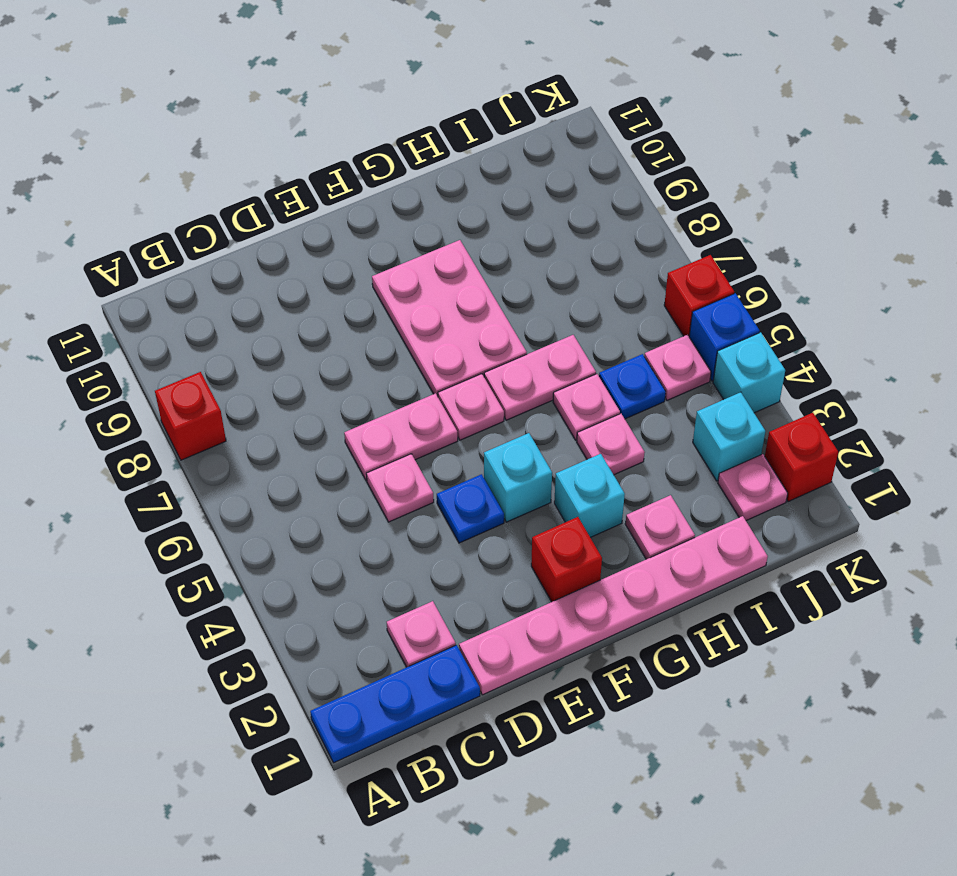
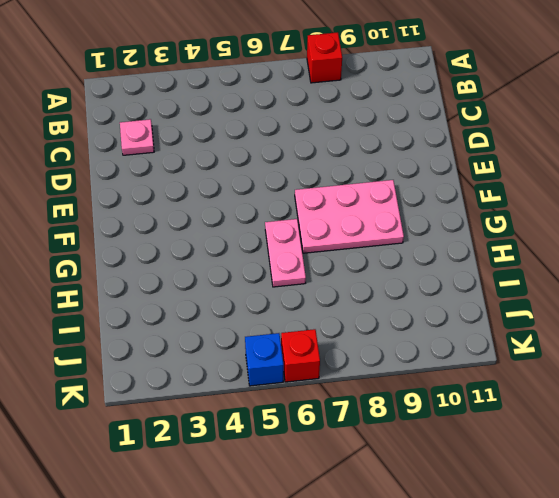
none -> blue 1x3 plate [310,645,480,763]
none -> pink 1x6 plate [459,516,768,695]
none -> pink 1x1 plate [366,454,434,522]

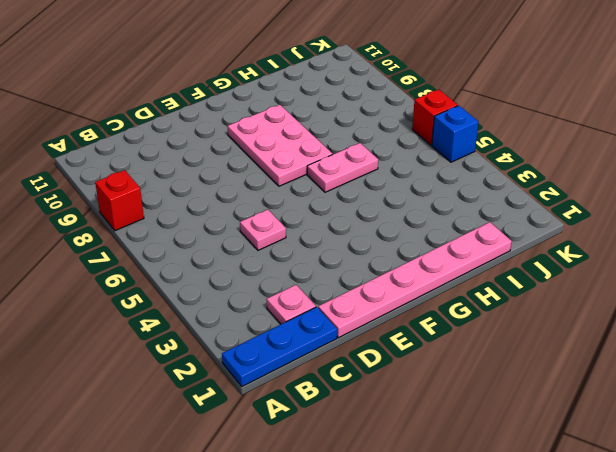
none -> pink 1x2 plate [344,393,458,481]
none -> blue 1x1 plate [437,474,504,543]
none -> red 1x1 brick [531,517,602,602]

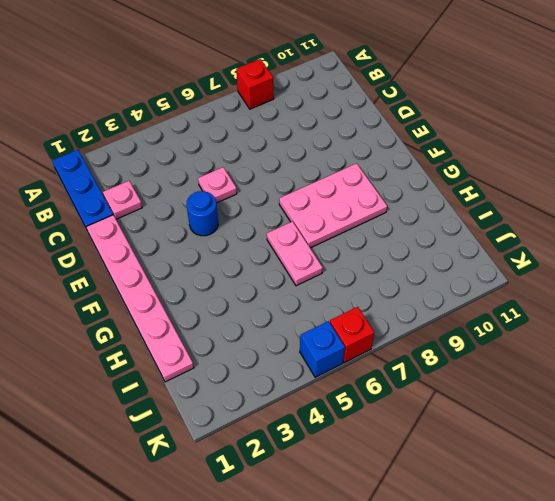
blue 1x1 round brick [186,191,218,236] -> blue 1x1 plate [437,474,504,543]
none -> pink 1x2 plate [344,393,458,481]
none -> red 1x1 brick [531,517,602,602]
none -> cyan 1x1 brick [484,433,552,522]

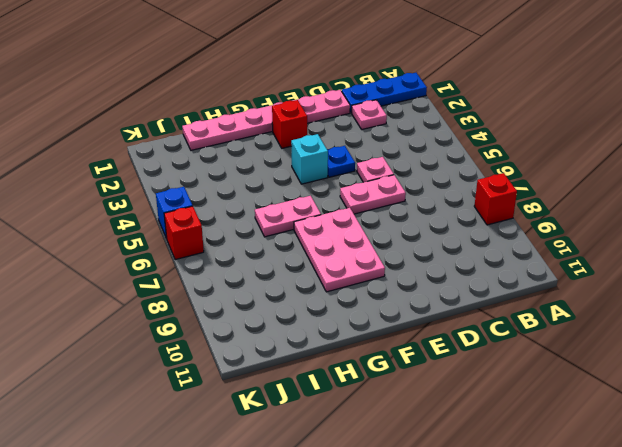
none -> pink 1x1 plate [438,374,504,440]
none -> cyan 1x1 brick [554,454,625,537]
none -> pink 1x1 plate [625,495,695,559]

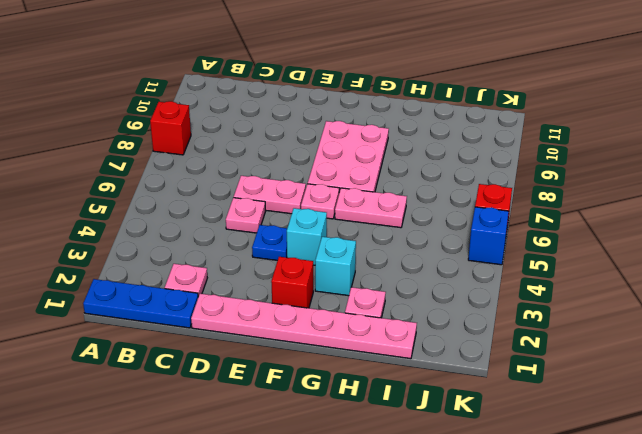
none -> pink 1x1 plate [577,414,645,475]
none -> pink 1x1 plate [553,374,620,440]
none -> blue 1x1 plate [599,354,666,419]

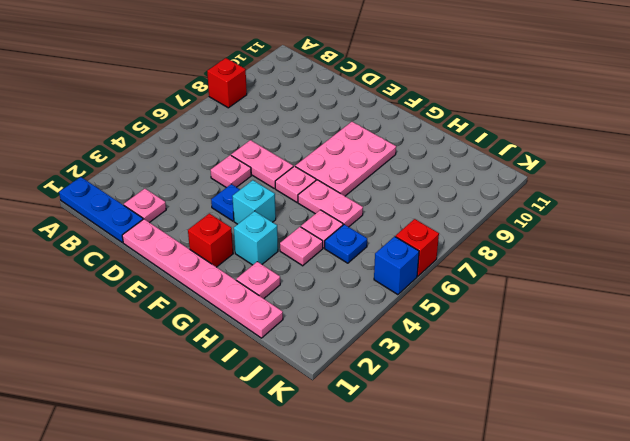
none -> pink 1x1 plate [718,454,788,521]
none -> cyan 1x1 brick [693,392,765,481]
none -> pink 1x1 plate [644,335,711,400]

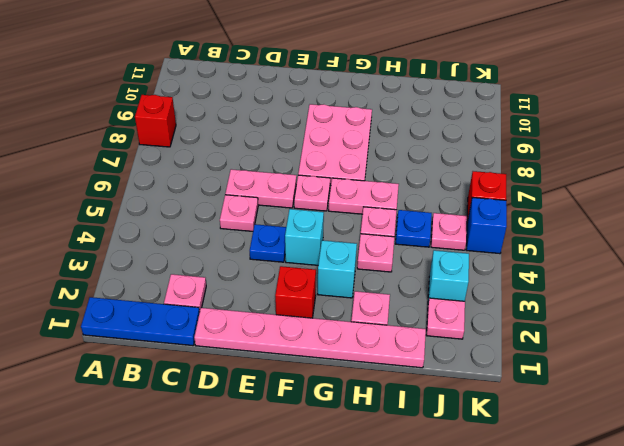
none -> red 1x1 brick [765,413,838,502]
none -> cyan 1x1 brick [713,332,785,413]

